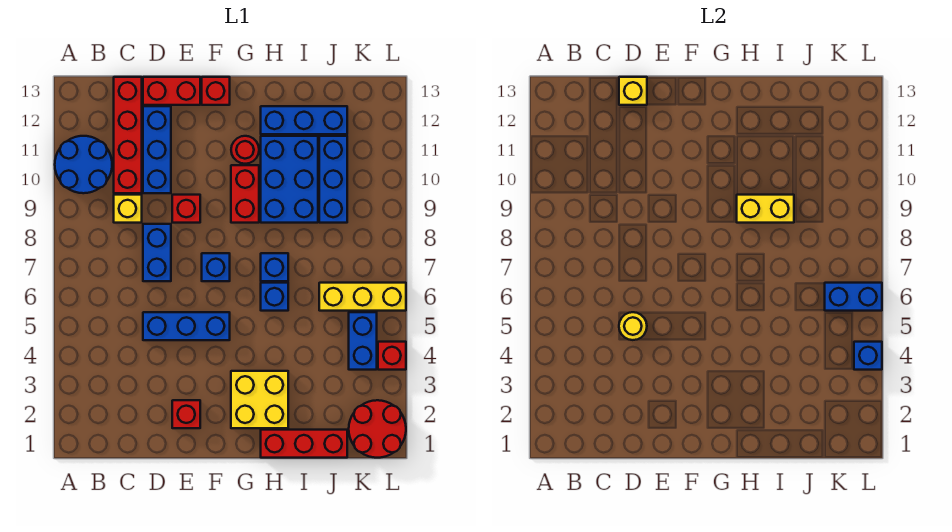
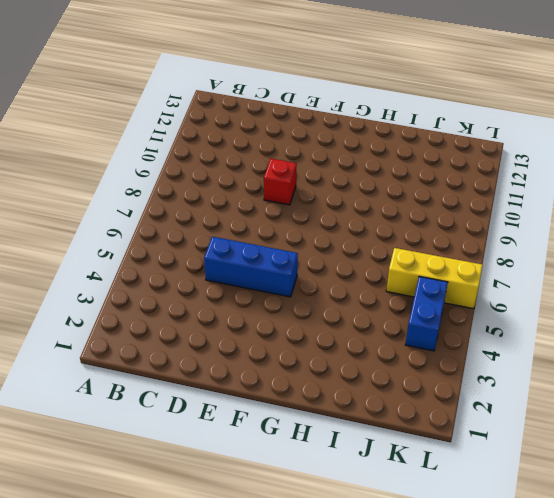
none -> blue 2x2 round brick [55,136,112,193]
none -> yellow 1x1 brick [114,195,142,223]
none -> red 1x4 brick [114,77,142,193]

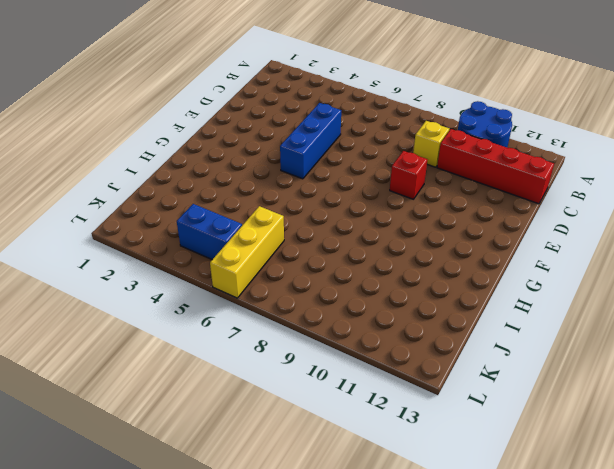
none -> blue 1x2 brick [143,224,171,281]
none -> blue 1x3 brick [143,106,171,193]
none -> red 1x2 brick [143,77,200,105]

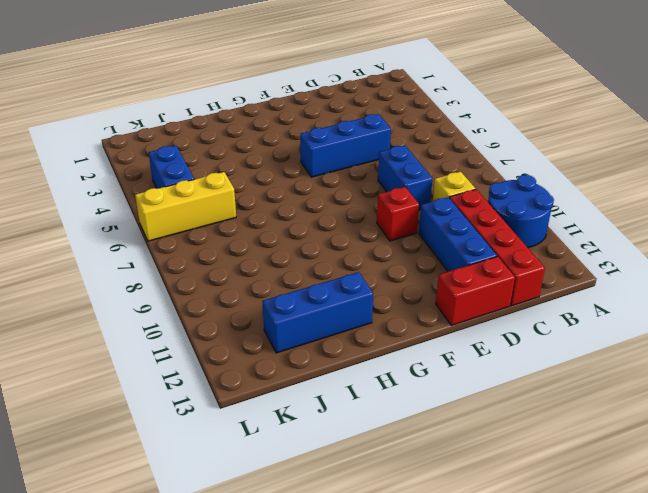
none -> red 1x1 brick [172,400,200,428]
none -> blue 1x1 brick [202,253,230,281]
none -> red 1x1 brick [202,77,230,105]

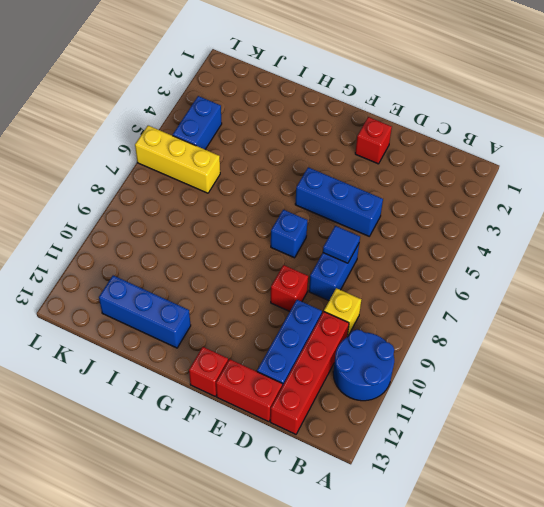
blue 1x1 tile [323,226,360,263] -> none
none -> yellow 2x2 brick [231,371,288,428]
none -> red 1x2 brick [231,165,259,223]
none -> red 1x1 round brick [231,136,259,164]

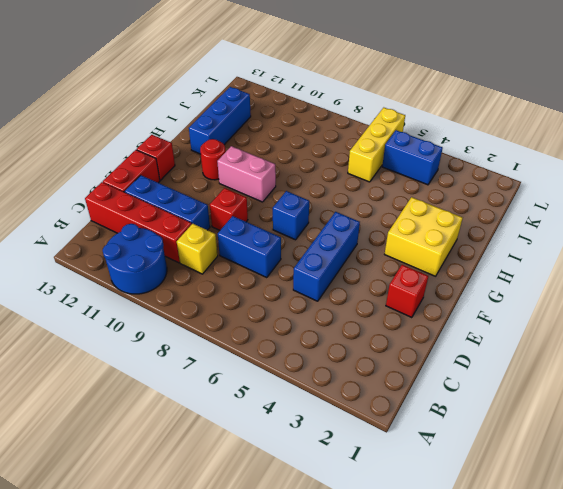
pink 1x2 brick [217,146,276,202] -> red 1x2 brick [231,165,259,223]
none -> red 1x3 brick [261,430,347,458]
none -> blue 1x1 brick [261,283,288,311]
none -> blue 1x1 brick [261,253,288,281]

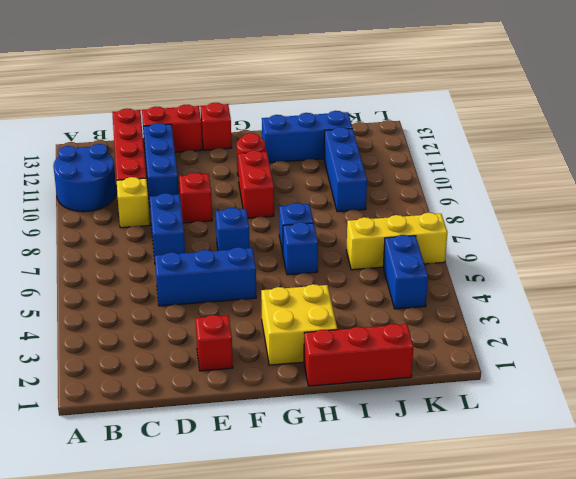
none -> blue 2x3 brick [261,136,318,223]
none -> red 2x2 round brick [349,400,406,458]
none -> red 1x1 brick [378,342,406,370]

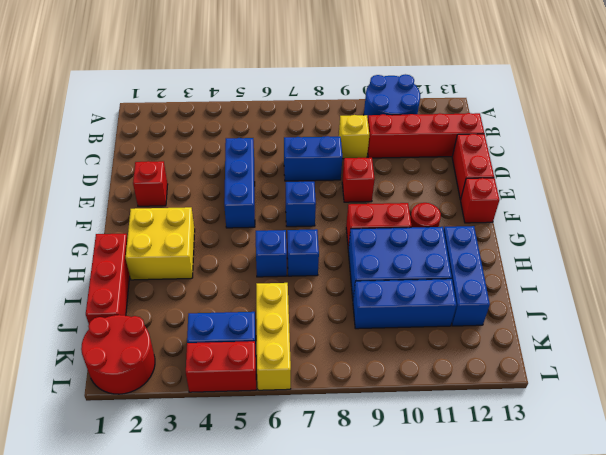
red 1x2 brick [186,341,256,392] -> red 1x1 brick [378,342,406,370]
none -> blue 1x3 brick [143,106,171,193]
none -> yellow 1x1 round brick [619,312,647,340]
none -> yellow 1x1 brick [619,77,647,105]

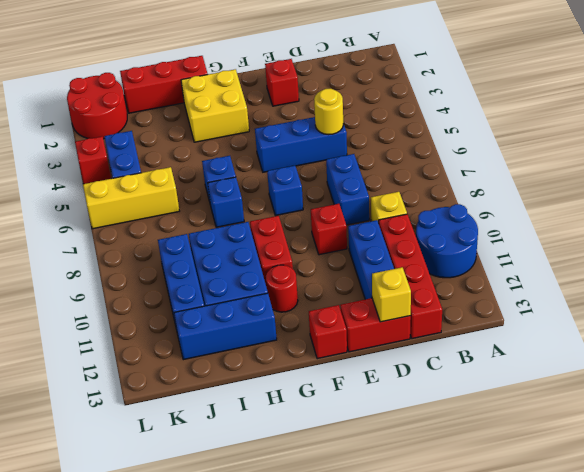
none -> yellow 1x2 brick [737,195,794,223]
none -> blue 1x2 brick [825,283,882,311]
none -> blue 1x1 brick [854,342,882,370]

